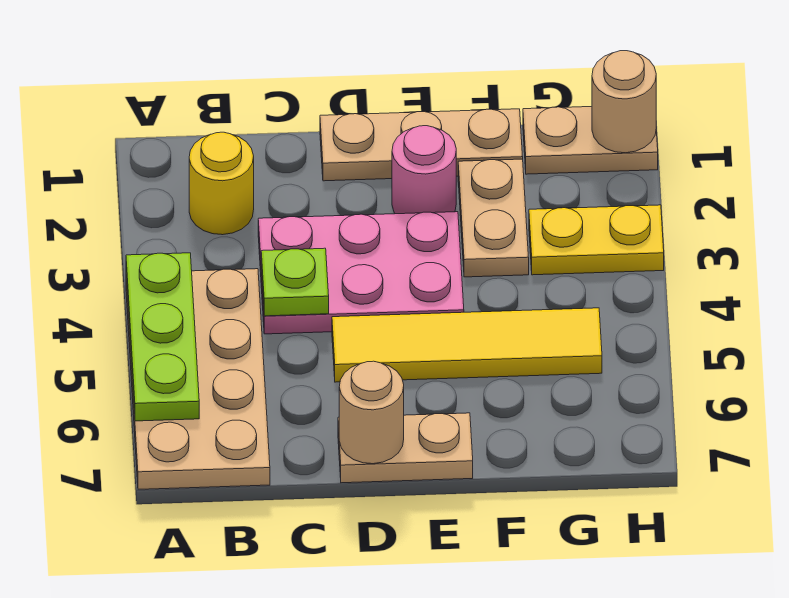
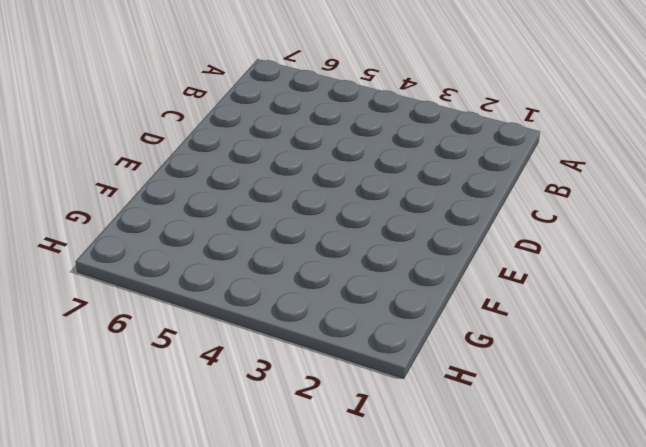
none -> tan 2x4 plate [126,269,270,489]
none -> yellow 1x1 round brick [189,132,254,235]
none -> pink 2x3 plate [258,212,464,334]

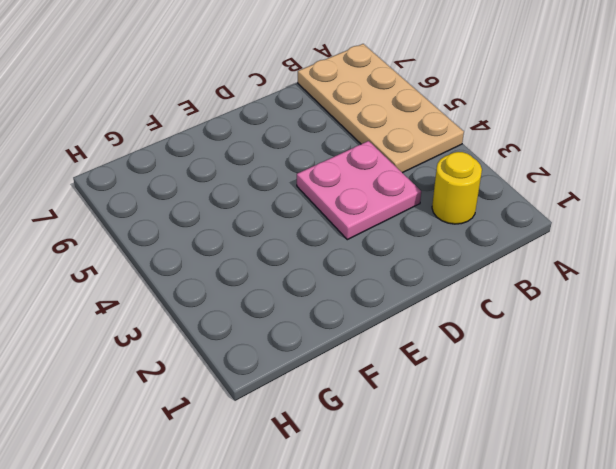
pink 2x2 plate [297,141,421,240] -> pink 2x3 plate [258,212,464,334]
none -> tan 1x3 plate [320,109,523,181]
none -> yellow 1x4 tile [332,308,602,382]
none -> tan 1x2 plate [338,413,473,483]

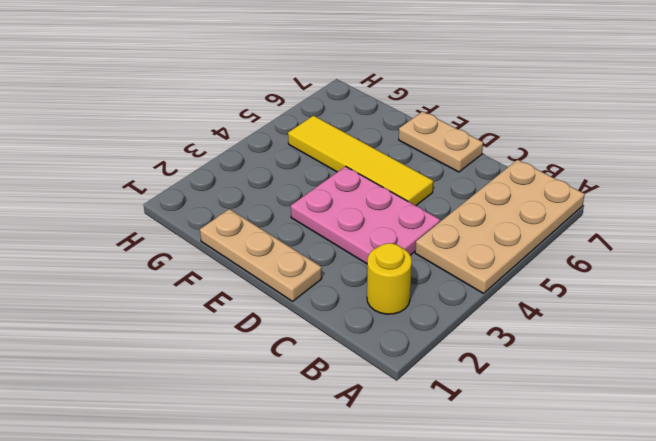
none -> pink 1x1 round brick [392,126,456,214]
none -> tan 1x2 plate [458,159,529,277]
none -> tan 1x2 plate [523,107,658,174]

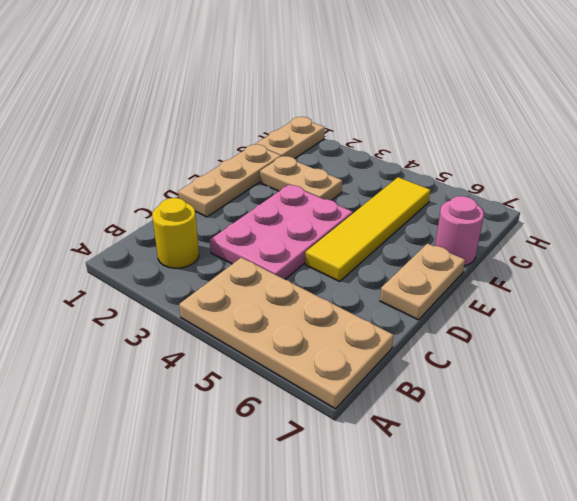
pink 1x1 round brick [435,196,484,266] -> pink 1x1 round brick moved to [392,126,456,214]
none -> yellow 1x2 plate [529,205,664,275]
none -> lime 1x3 plate [126,253,199,421]
none -> lime 1x1 plate [261,248,329,316]

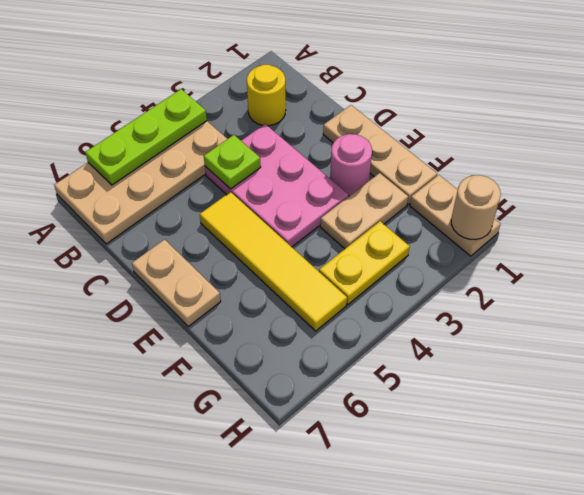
yellow 1x2 plate [319,221,410,304] -> yellow 1x2 plate turned to [529,205,664,275]
none -> tan 1x1 round brick [339,361,404,464]

